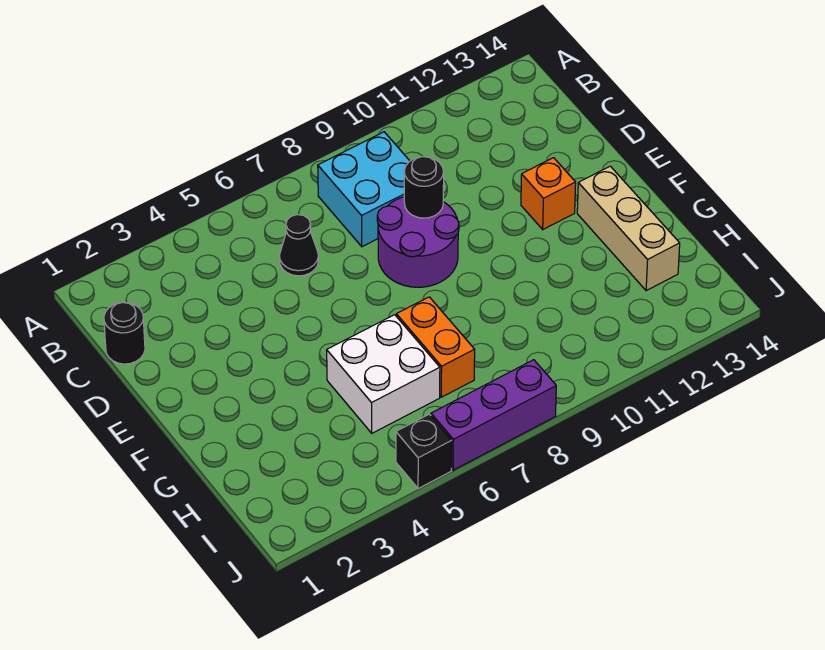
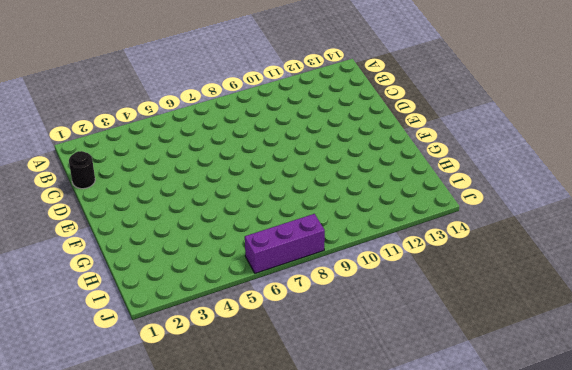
none -> cyan 2x2 brick [318,132,410,247]
none -> black 1x1 cone [279,215,318,276]

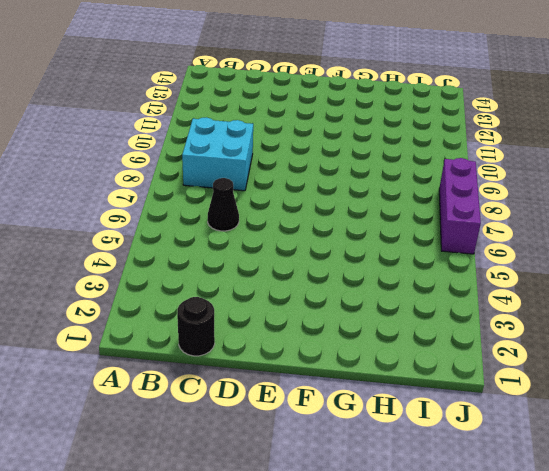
none -> purple 2x2 round brick [377,197,459,287]
none -> orange 1x1 brick [521,158,576,229]

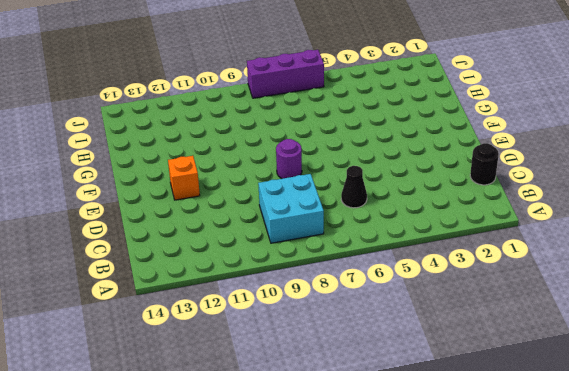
purple 1x1 round brick [276,139,302,179] -> purple 2x2 round brick [377,197,459,287]
none -> tan 1x3 brick [577,166,680,291]
none -> white 2x2 brick [327,315,440,433]

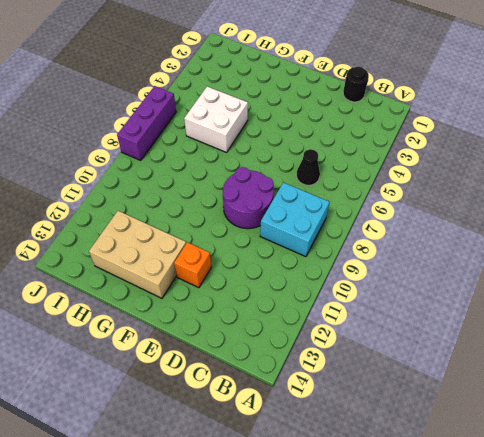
tan 2x3 brick [89,211,186,298] -> tan 1x3 brick [577,166,680,291]
none -> orange 1x2 brick [396,297,475,397]
none -> black 1x1 brick [396,414,452,489]

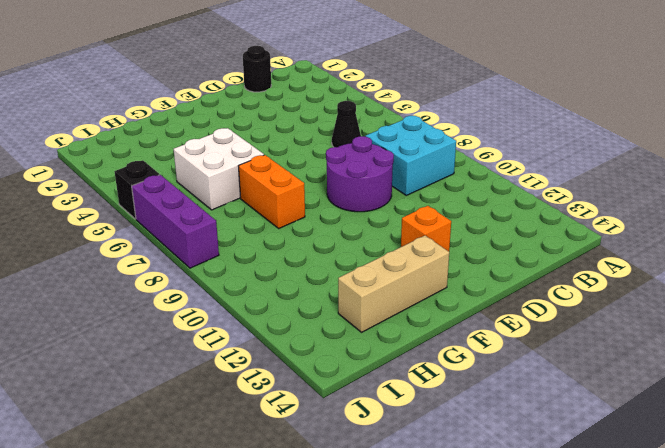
orange 1x2 brick [239,155,305,228] -> orange 1x2 brick turned to [396,297,475,397]
none -> black 1x1 round brick [404,157,444,218]

